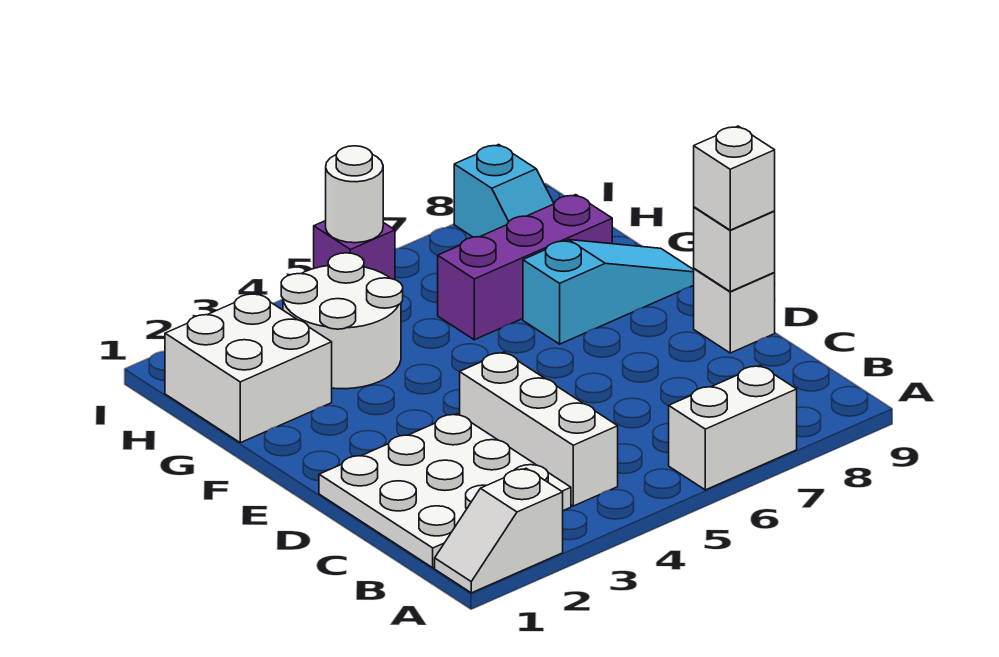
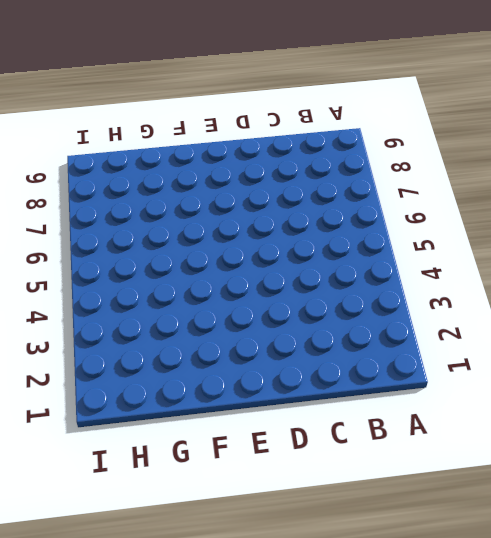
none -> white 1x2 slope [435,468,563,593]
none -> white 1x2 brick [669,365,797,490]
none -> white 3x3 plate [319,414,571,568]

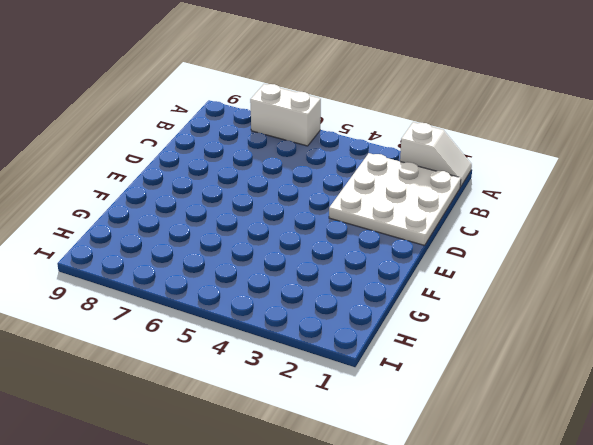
none -> white 1x3 brick [460,352,618,506]
none -> white 1x1 brick [694,269,775,353]
none -> cyan 1x3 slope [523,240,694,344]

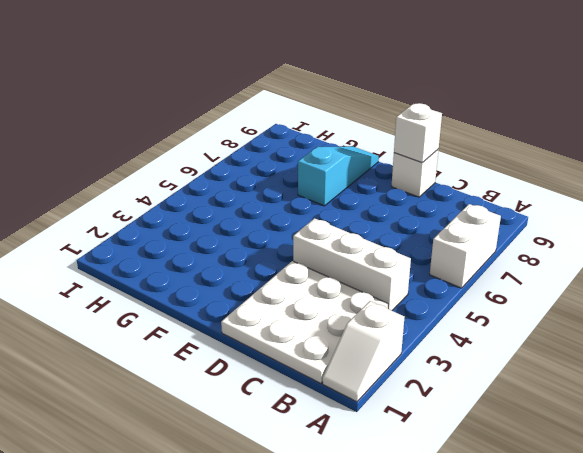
none -> white 2x2 brick [165,293,332,443]
none -> white 2x2 round brick [281,253,403,389]
none -> purple 1x3 brick [438,195,612,340]

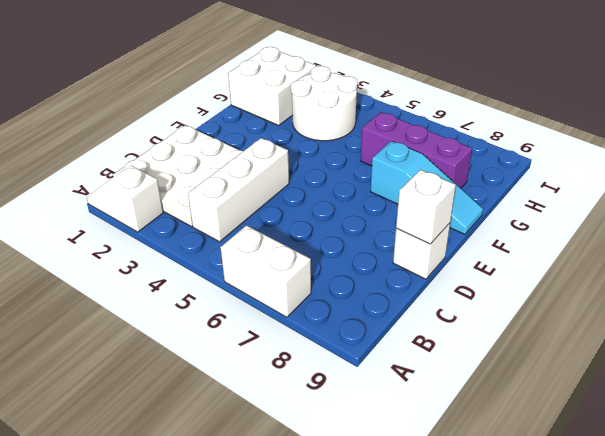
none -> cyan 1x2 slope [454,145,554,237]
none -> purple 1x1 brick [314,221,395,280]
none -> white 1x1 round brick [326,146,383,243]

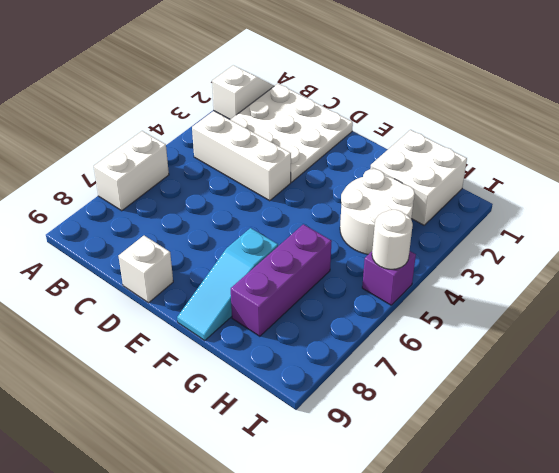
none -> cyan 1x2 slope [454,145,554,237]
none -> white 1x1 brick [694,207,775,291]
none -> white 1x1 brick [694,126,775,230]

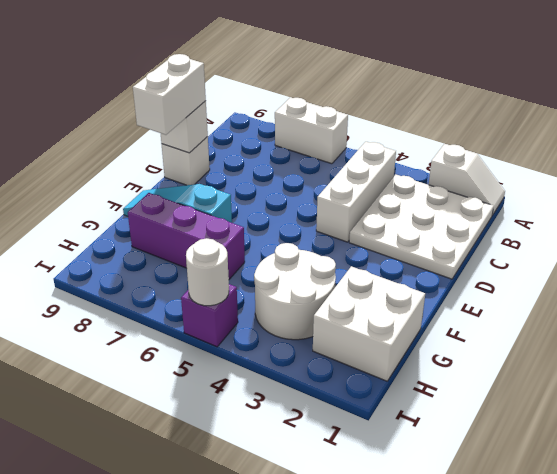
white 1x2 brick [133,54,206,135] -> white 1x1 brick [694,126,775,230]
none -> cyan 1x2 slope [454,145,554,237]

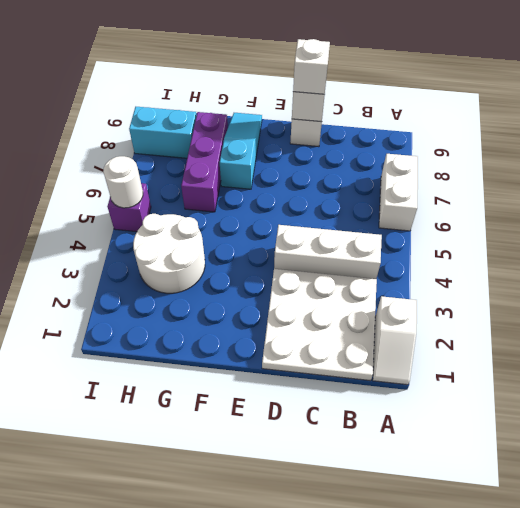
cyan 1x2 brick [129,107,196,158] -> cyan 1x2 slope [454,145,554,237]
none -> white 2x2 brick [165,293,332,443]

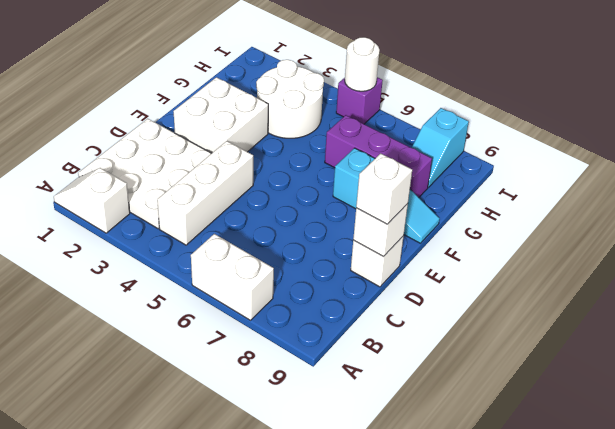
white 2x2 brick [174,77,268,153] -> white 2x2 brick moved to [165,293,332,443]

